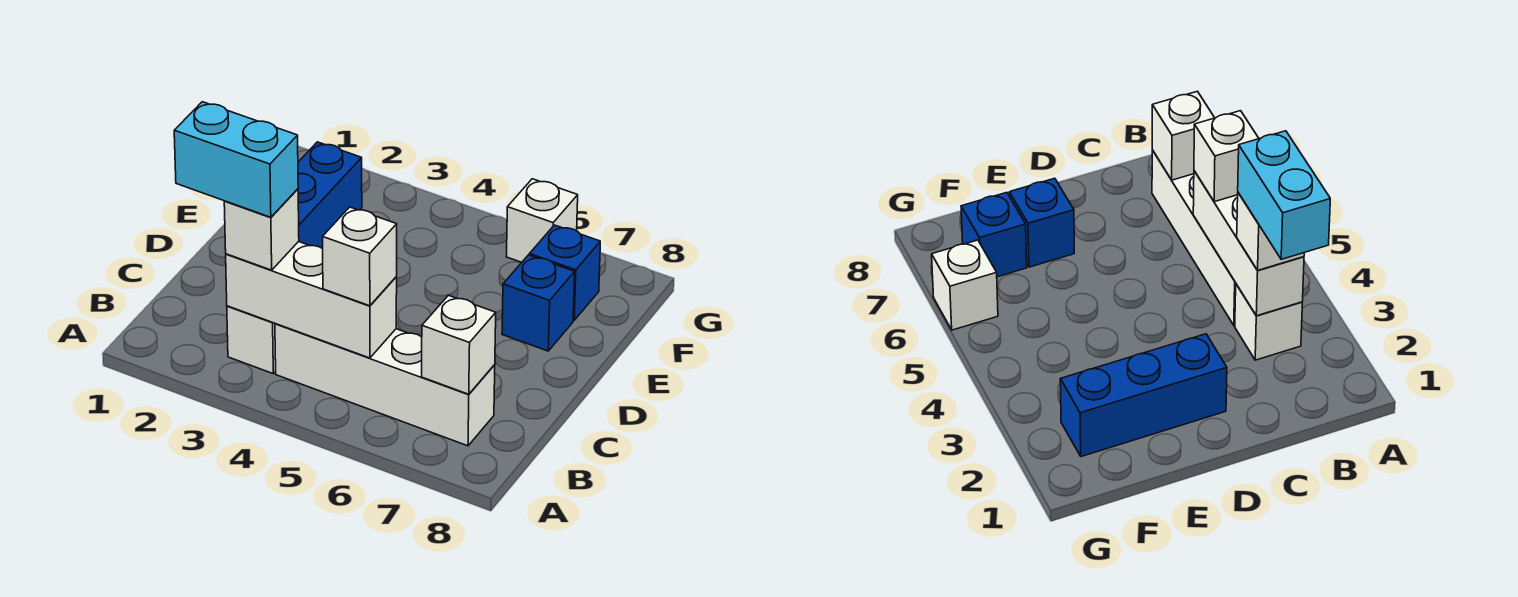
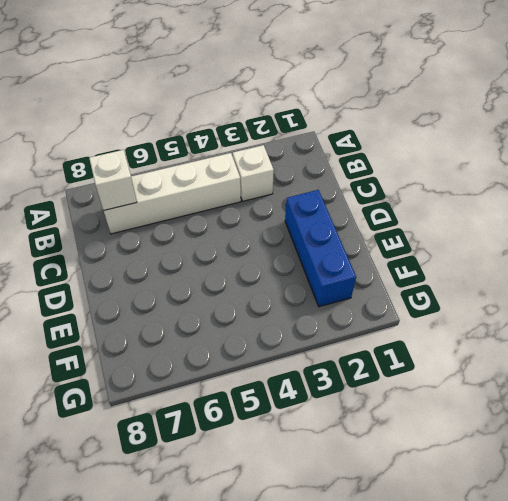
none -> blue 1x1 brick [502,255,575,351]
none -> blue 1x1 brick [529,225,600,320]

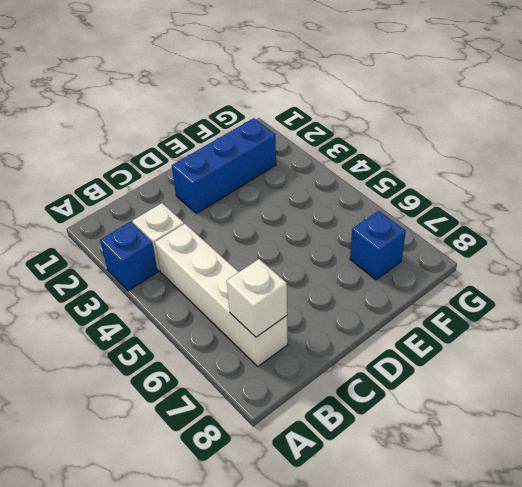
blue 1x1 brick [100,222,158,291] -> blue 1x1 brick moved to [502,255,575,351]
none -> white 1x1 brick [507,179,578,262]
none -> white 1x3 brick [226,241,397,358]

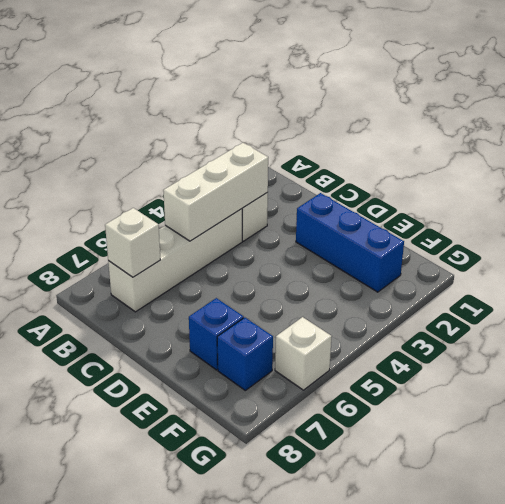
none -> white 1x1 brick [224,189,299,270]
none -> white 1x1 brick [323,207,397,306]

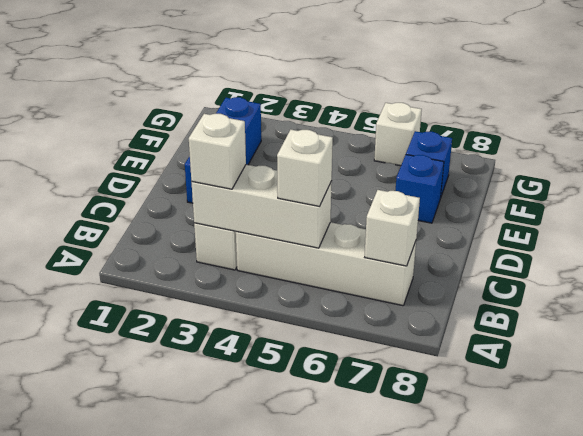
none -> cyan 1x2 brick [174,102,298,217]

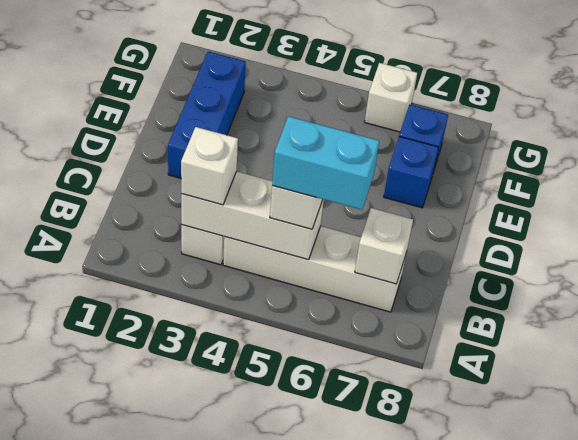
cyan 1x2 brick [272,116,379,210] -> cyan 1x2 brick moved to [174,102,298,217]

